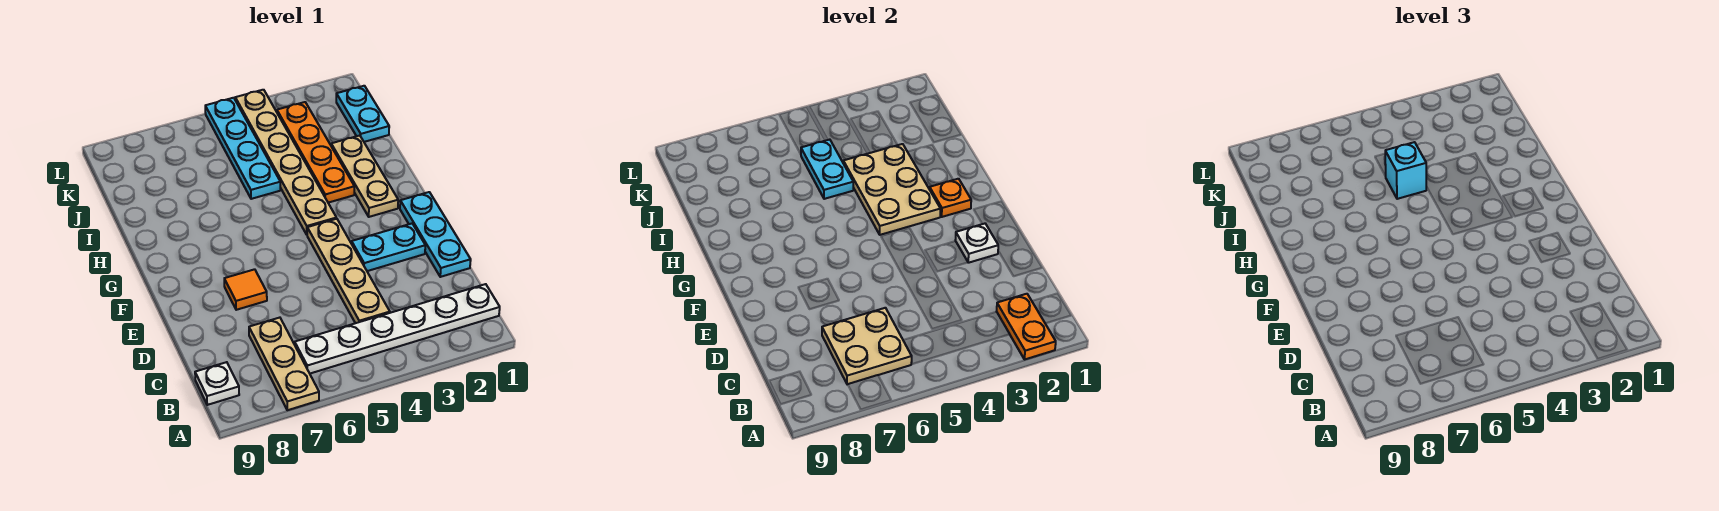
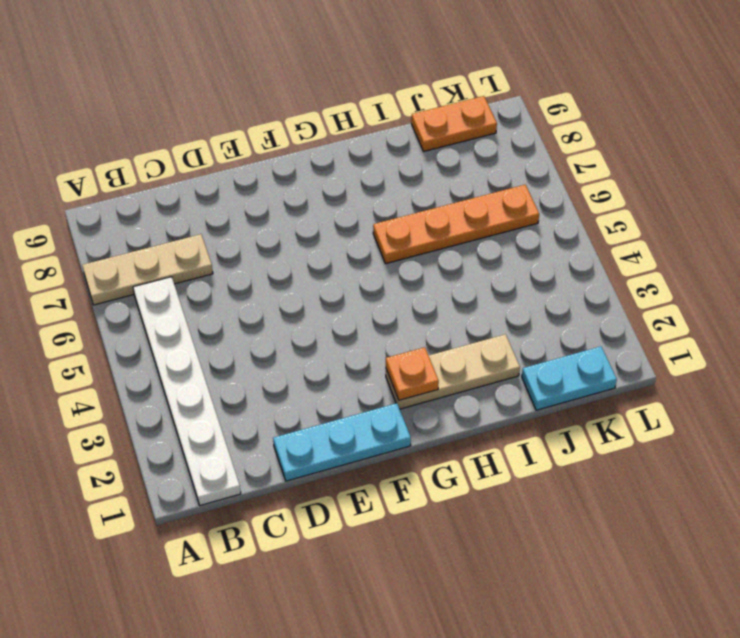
orange 1x4 plate [373,185,539,264] -> orange 1x4 plate moved to [277,102,354,203]
orange 1x2 plate [411,96,497,151] -> orange 1x2 plate moved to [996,294,1056,360]
none -> white 1x1 plate [195,362,239,405]
none -> tan 1x4 plate [307,219,390,323]
none -> cyan 1x2 plate [352,224,425,271]

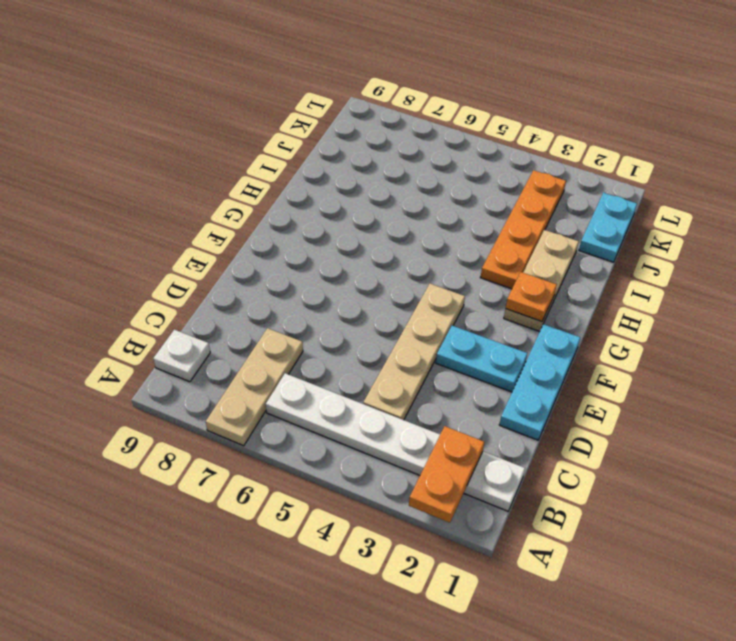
none -> orange 1x1 tile [224,269,267,310]
none -> tan 1x6 plate [235,90,336,235]
none -> cyan 1x4 plate [205,98,280,199]

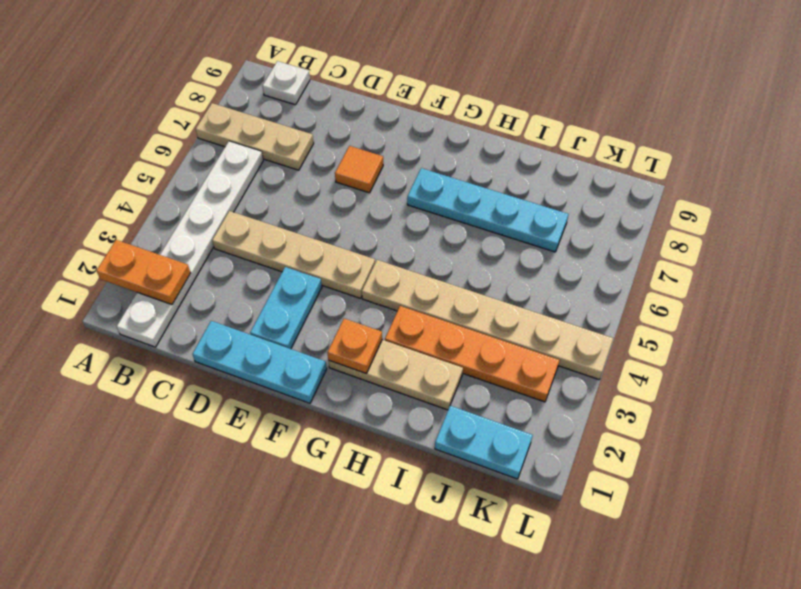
cyan 1x4 plate [407,168,569,252] -> cyan 1x4 plate moved to [205,98,280,199]
none -> tan 2x2 plate [822,308,912,384]
none -> white 1x1 plate [955,224,998,263]
none -> tan 2x3 plate [843,144,940,235]

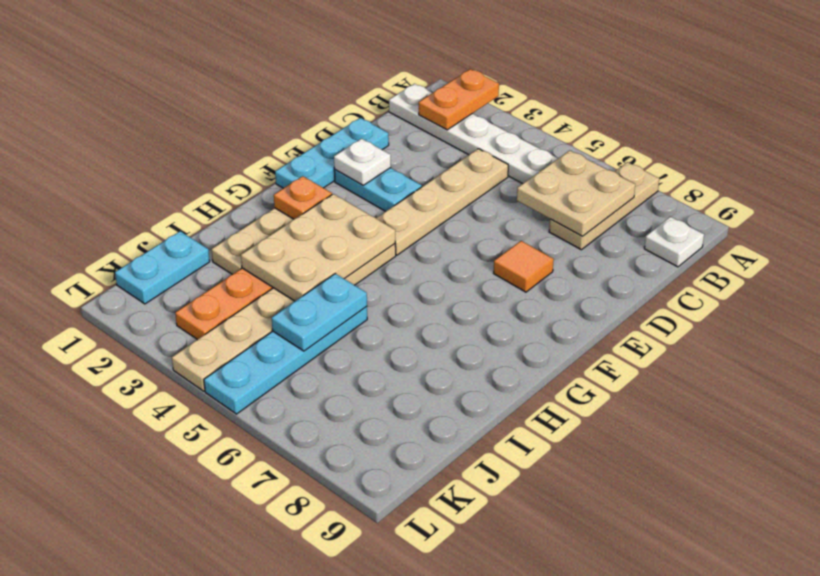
none -> cyan 1x1 brick [1385,142,1426,199]

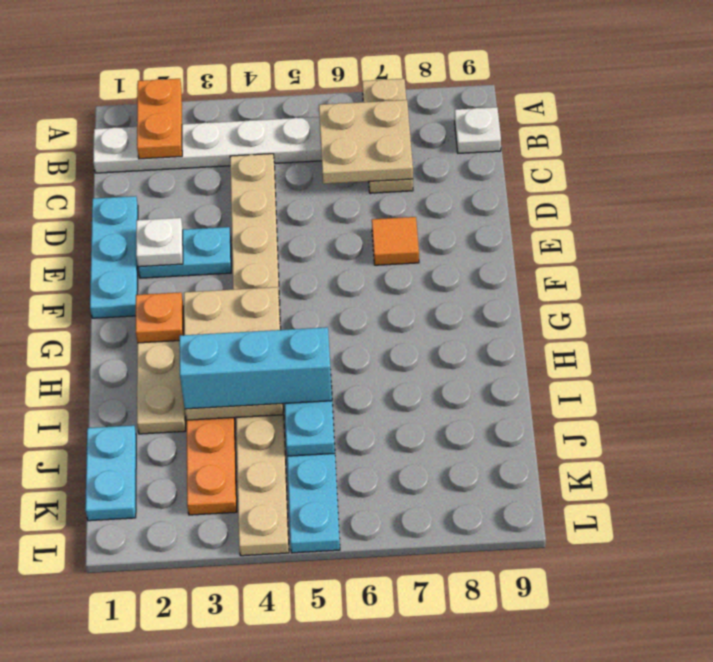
cyan 1x3 brick [179,327,332,409] -> cyan 1x1 brick [1385,142,1426,199]

